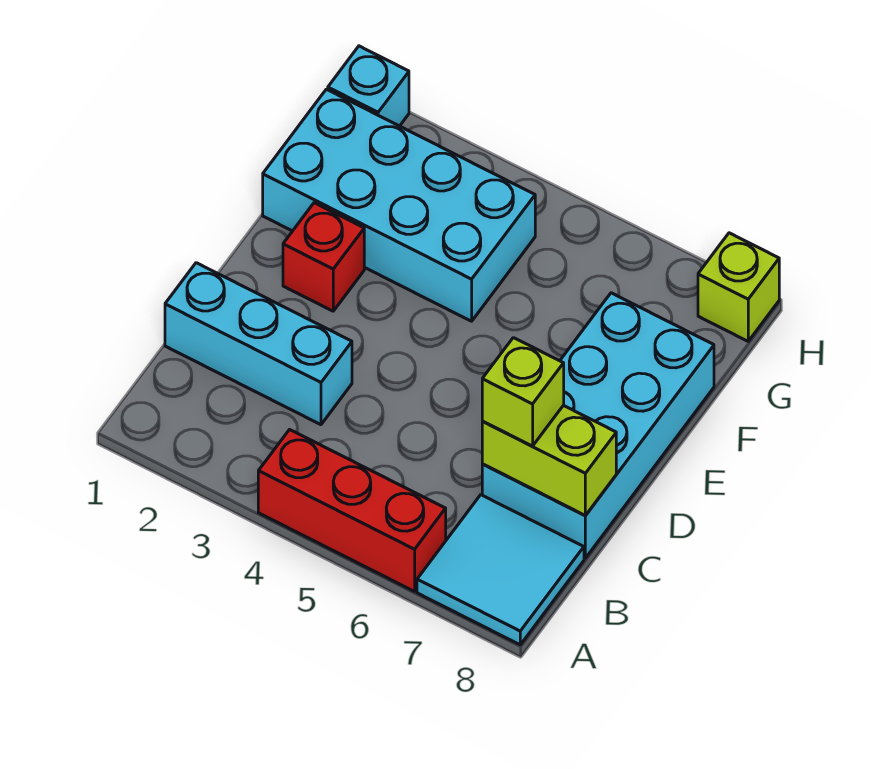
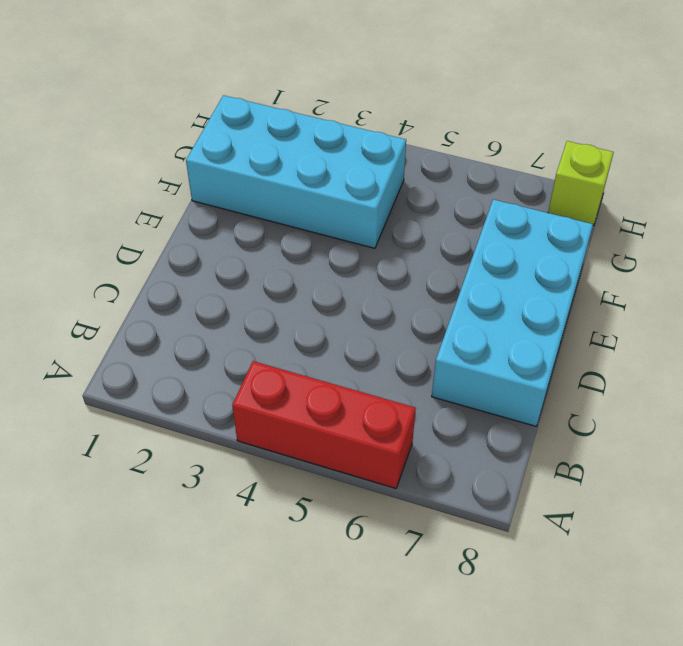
none -> cyan 2x2 tile [417,495,584,645]
none -> cyan 1x3 brick [165,263,352,425]

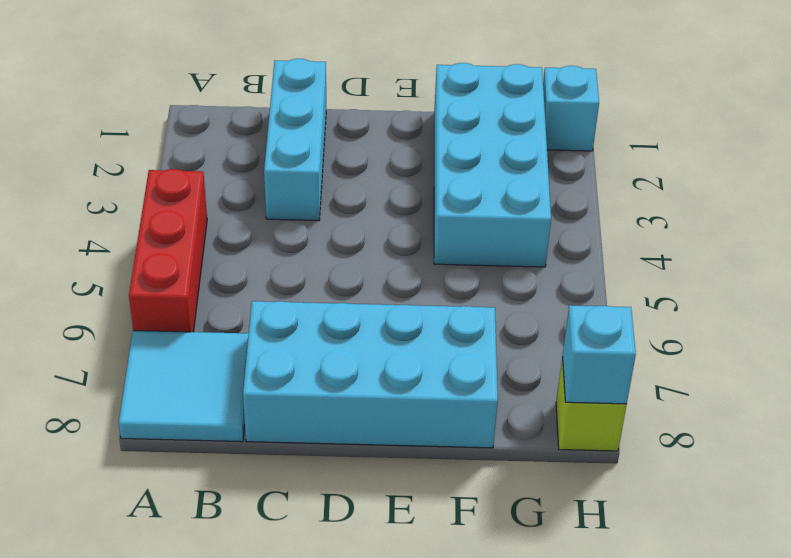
cyan 1x1 brick [562,305,636,404] -> none
none -> red 1x1 brick [283,203,364,311]
none -> lime 1x2 brick [482,405,616,516]

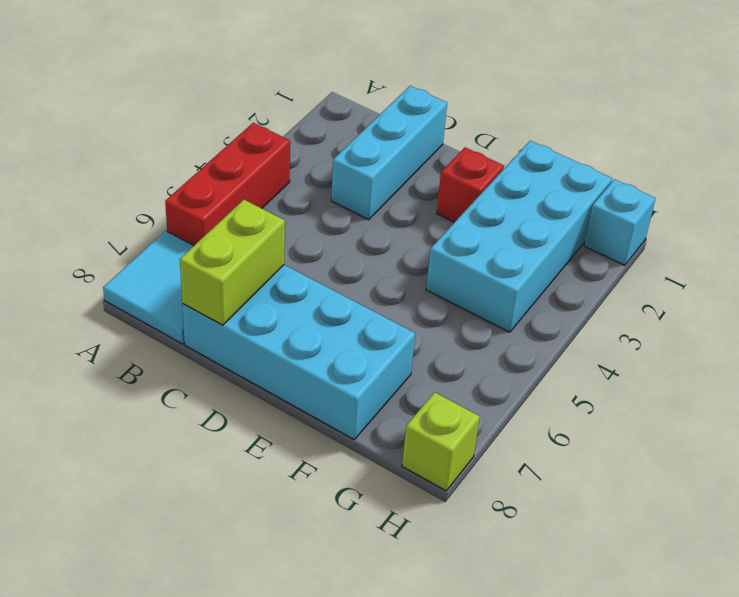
none -> lime 1x1 brick [482,338,564,446]

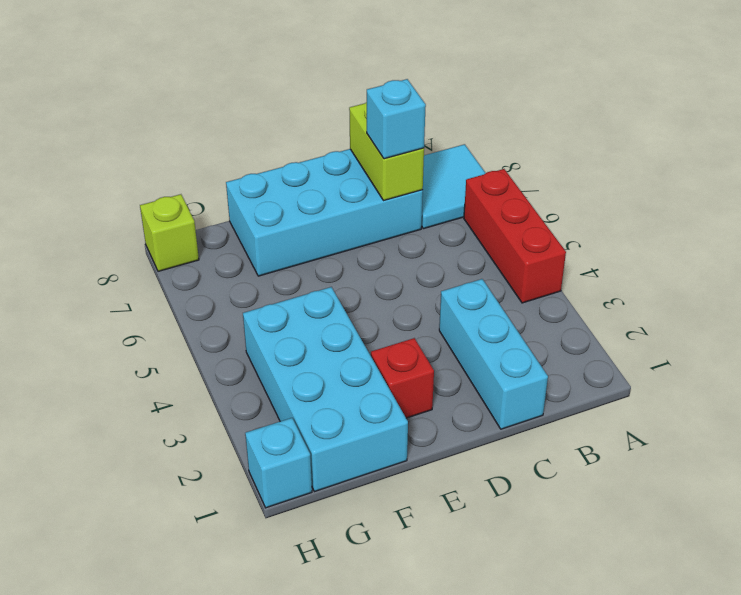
cyan 1x1 brick [367,79,426,159] -> lime 1x1 brick [482,338,564,446]

